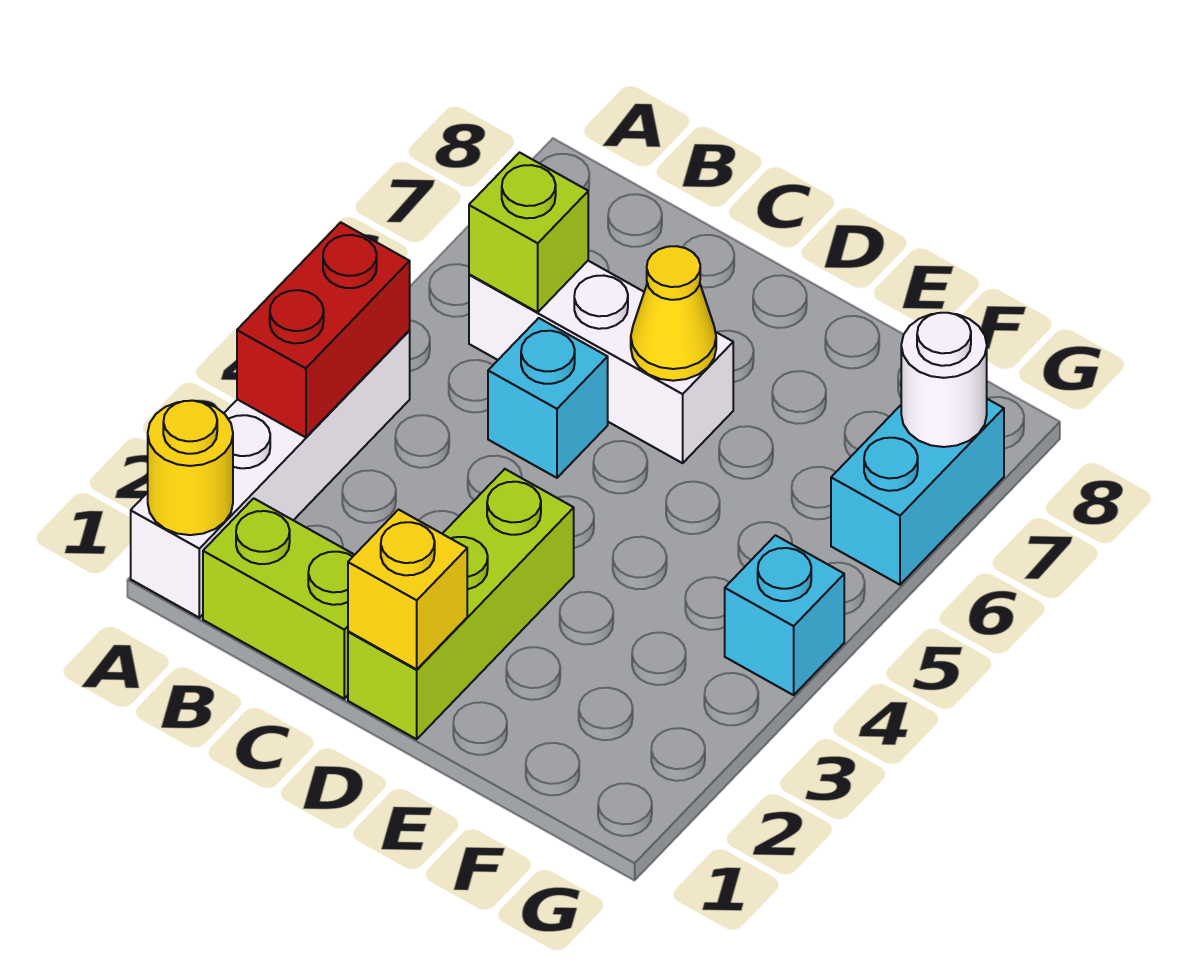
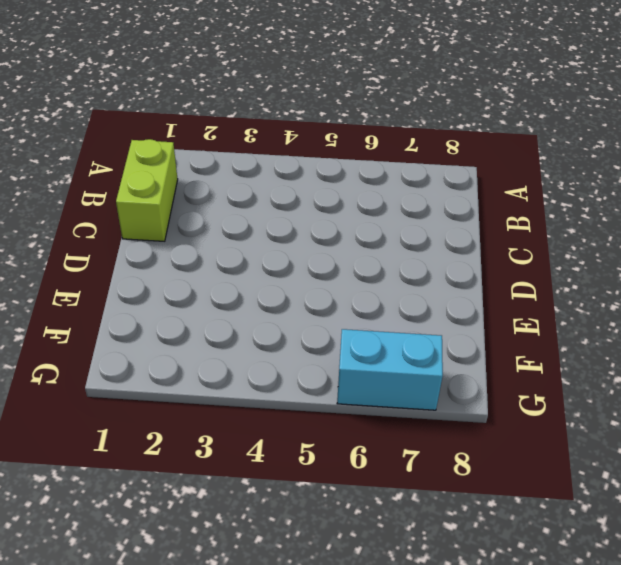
none -> white 1x4 brick [131,331,410,618]
none -> white 1x3 brick [469,261,733,463]
none -> cyan 1x1 brick [488,318,608,478]

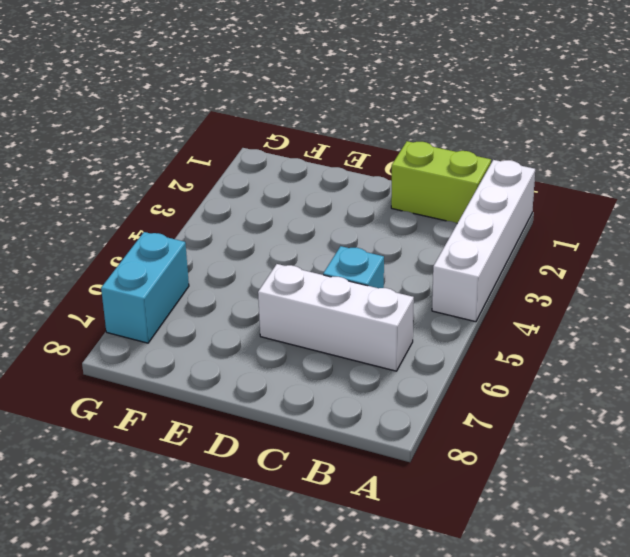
none -> lime 1x3 brick [348,469,574,739]
none -> cyan 1x1 brick [725,535,844,695]
none -> yellow 1x1 round brick [148,401,233,535]

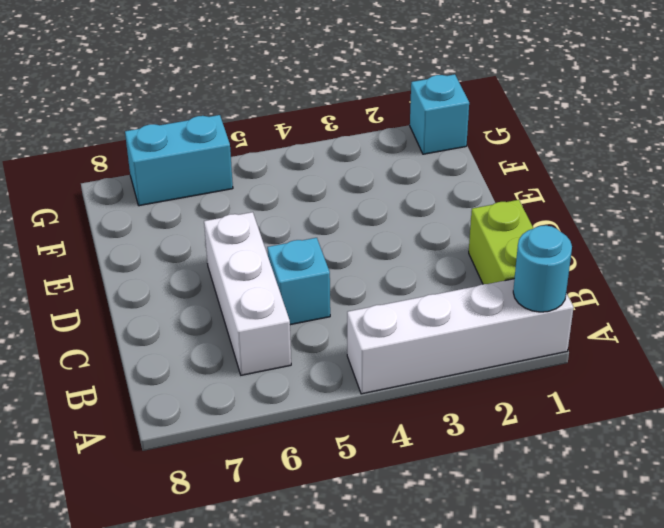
cyan 1x1 round brick [513,225,572,312] -> yellow 1x1 round brick [148,401,233,535]
cyan 1x1 brick [410,74,469,154] -> cyan 1x1 brick moved to [725,535,844,695]
none -> lime 1x3 brick [348,469,574,739]
none -> red 1x2 brick [237,222,410,437]
none -> lime 1x1 brick [469,153,588,312]

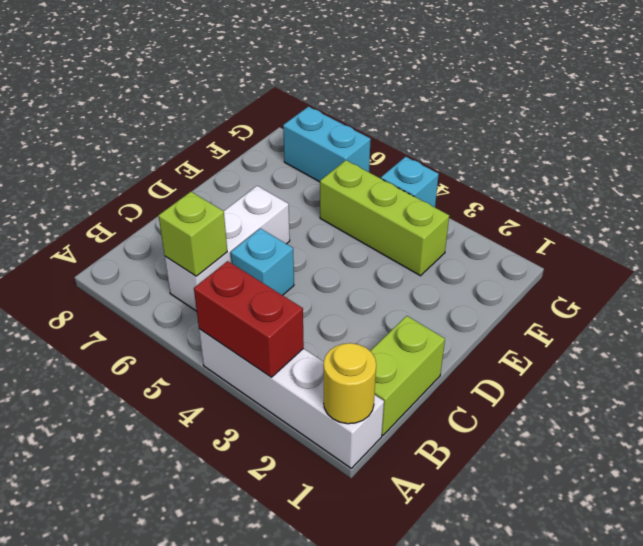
lime 1x3 brick [320,160,449,276] -> lime 1x3 brick moved to [348,469,574,739]
none -> yellow 1x1 brick [348,510,467,669]
none -> yellow 1x1 cone [631,246,716,381]
none -> white 1x1 round brick [901,313,987,447]

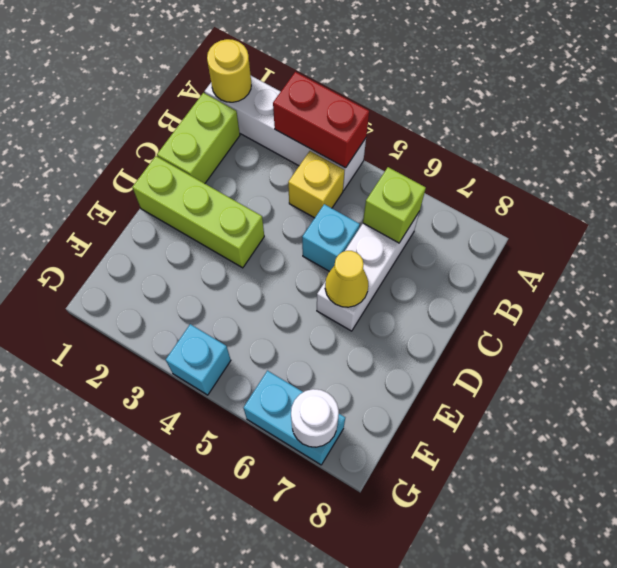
yellow 1x1 brick [288,151,345,218] -> yellow 1x1 brick moved to [348,510,467,669]

